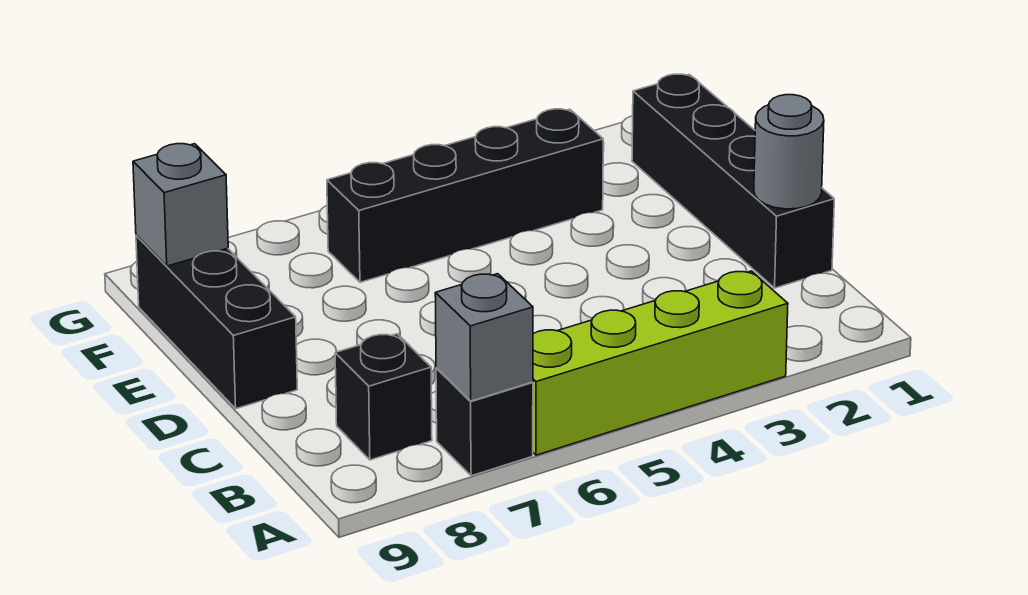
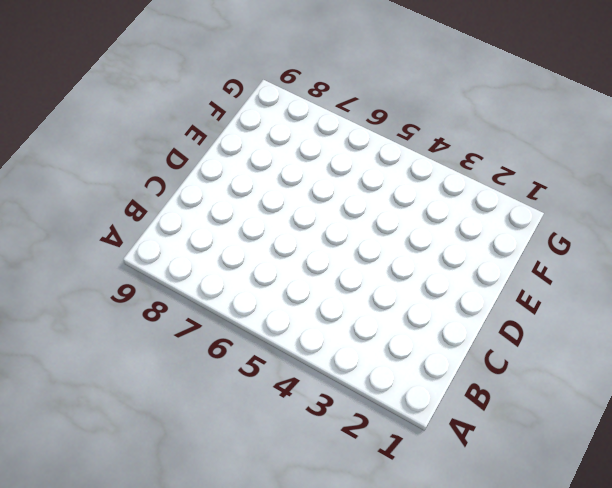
none -> lime 1x4 brick [533,271,788,455]
none -> black 1x1 brick [436,368,533,476]

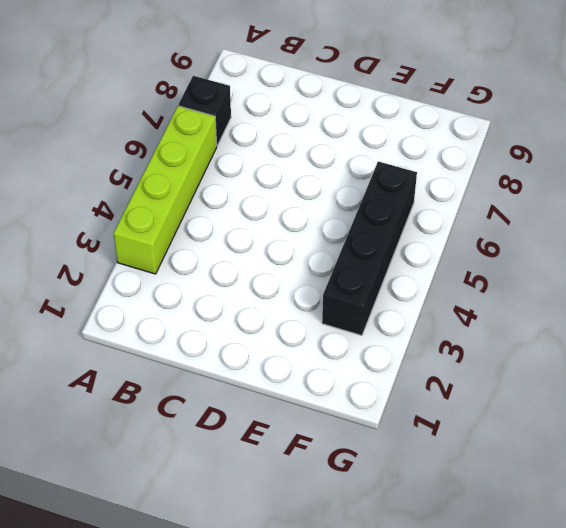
none -> black 1x1 brick [335,334,432,460]
none -> black 1x4 brick [632,74,834,288]

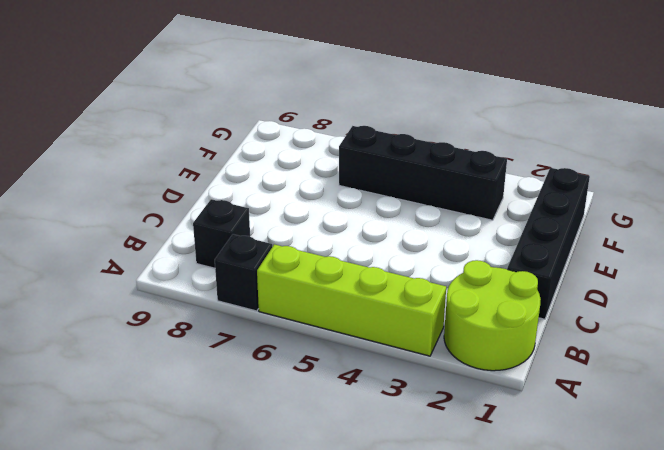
lime 2x2 round brick [444,260,541,371] -> none
none -> black 1x3 brick [136,235,297,409]
none -> grey 1x1 brick [435,274,533,401]

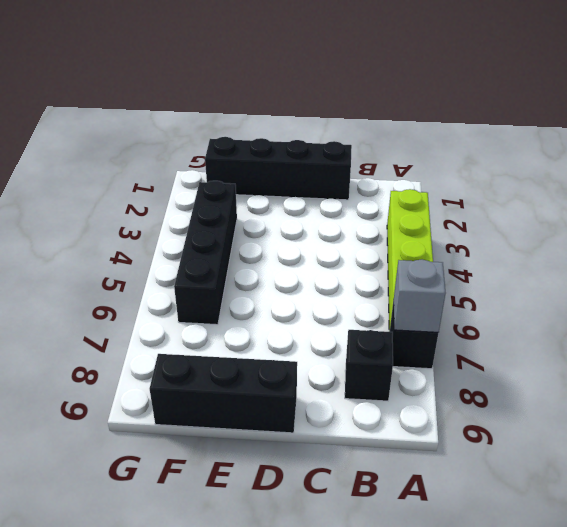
none -> grey 1x1 round brick [754,95,824,209]
none -> grey 1x1 brick [133,144,228,266]

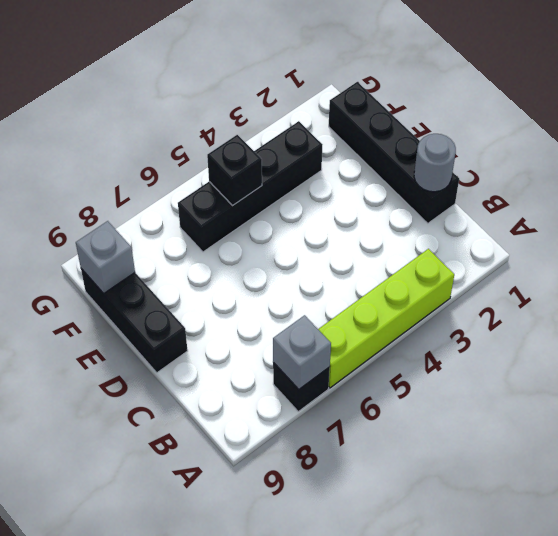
black 1x1 brick [207,135,262,206] -> black 1x1 brick moved to [335,334,432,460]

